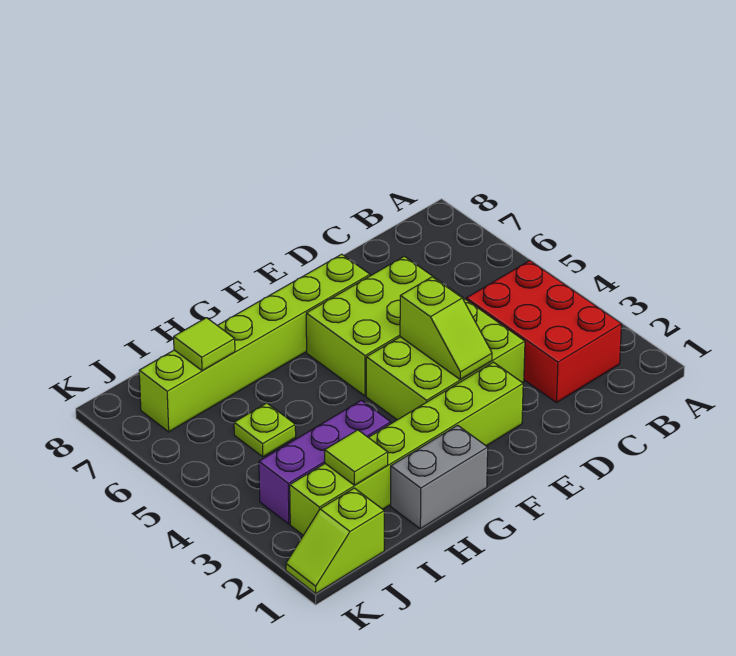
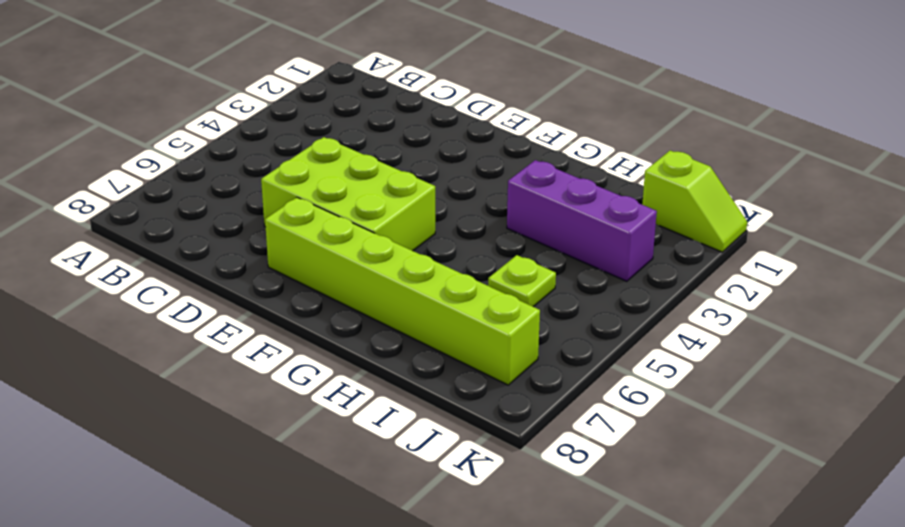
none -> red 2x3 brick [466,261,622,403]
none -> lime 2x3 brick [366,299,525,420]
none -> lime 1x6 brick [290,362,523,535]

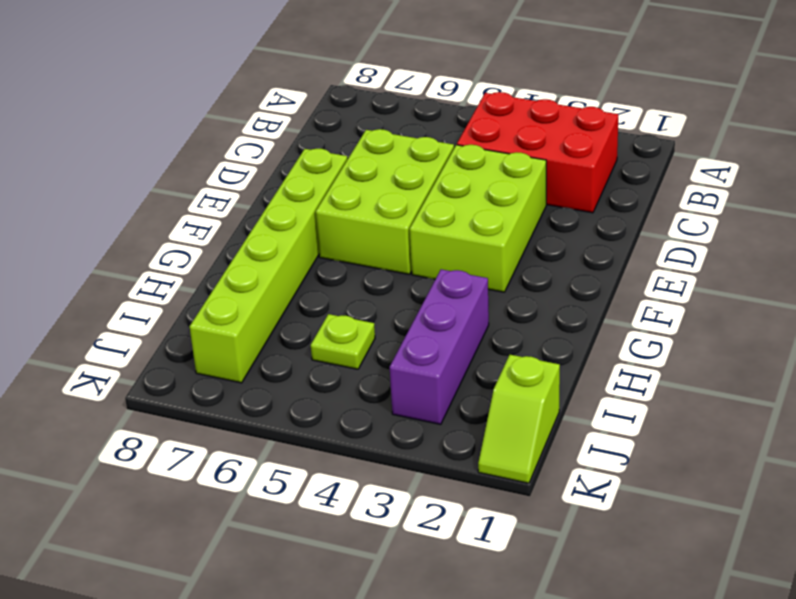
none -> lime 1x6 brick [290,362,523,535]
none -> grey 1x2 brick [391,425,488,529]
none -> lime 1x2 slope [400,277,492,380]

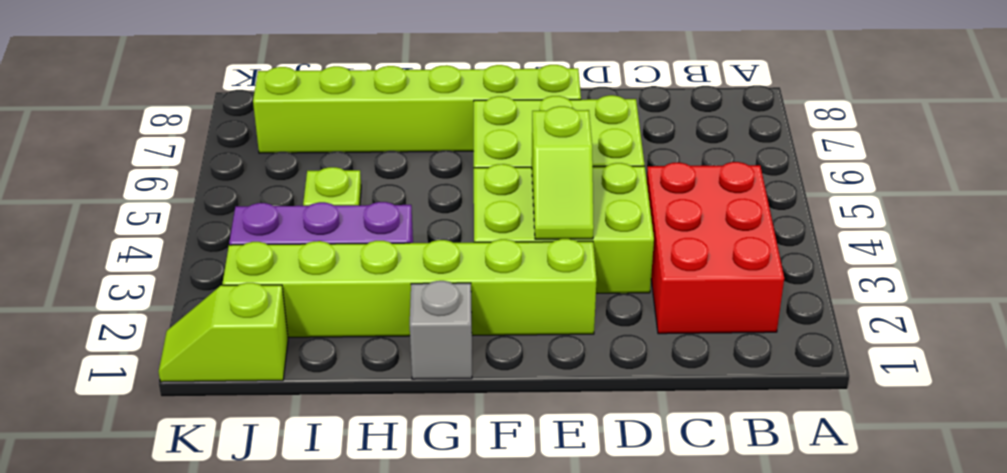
grey 1x1 brick [410,281,472,379] -> grey 1x2 brick [391,425,488,529]
none -> lime 1x1 tile [325,430,388,485]
none -> lime 1x1 tile [174,318,235,371]

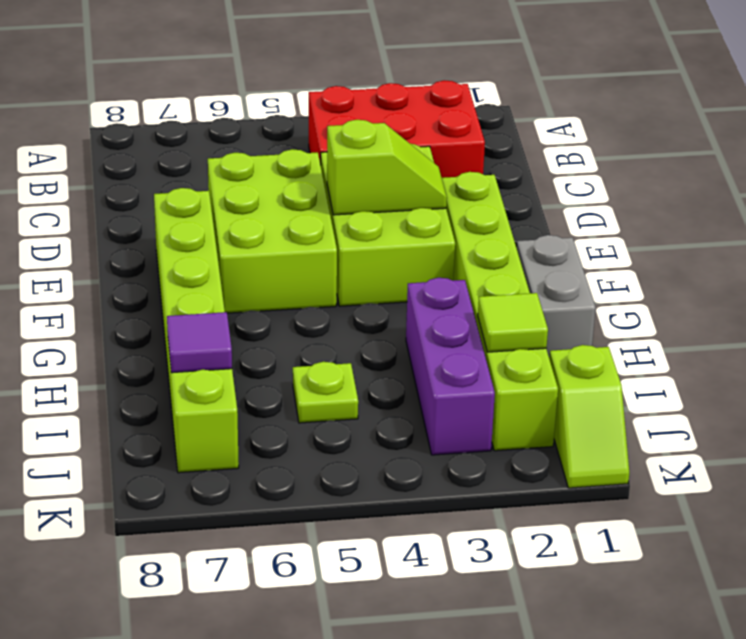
purple 1x1 tile [167,312,232,373] -> lime 1x1 tile [174,318,235,371]

